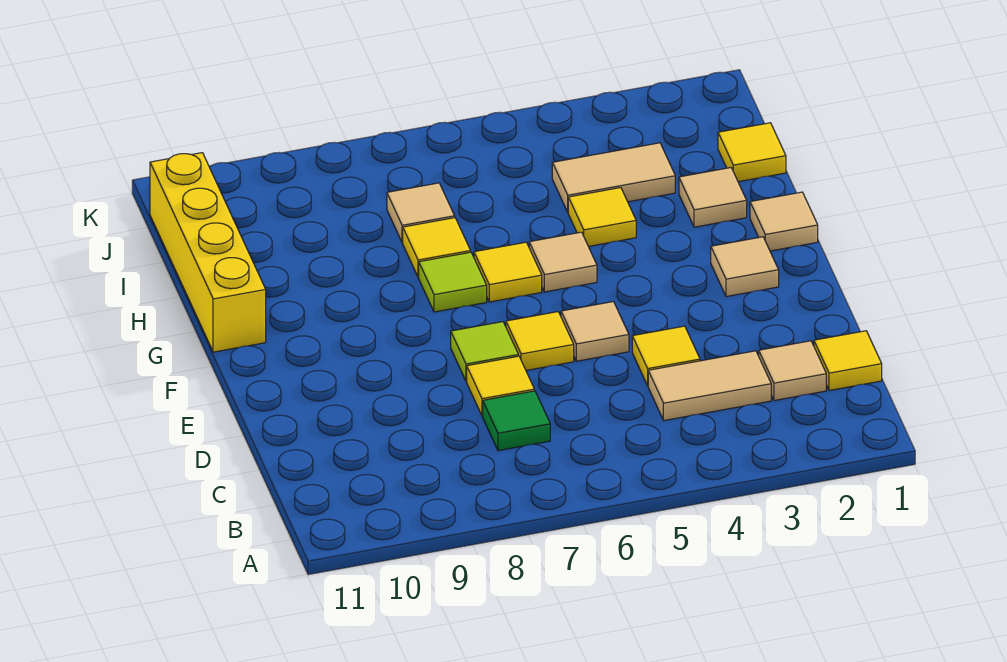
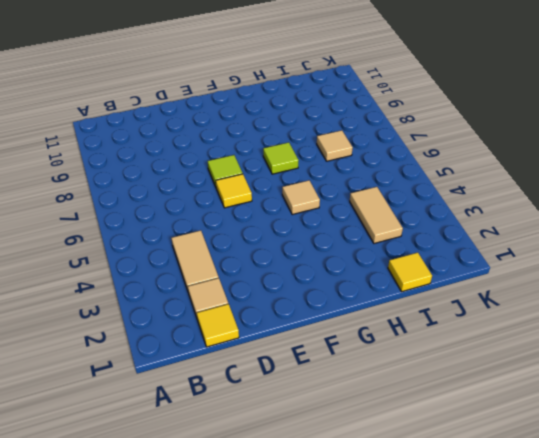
none -> green 1x1 tile [483,391,550,451]
none -> yellow 1x1 tile [632,326,700,386]
none -> yellow 1x1 tile [467,356,534,416]

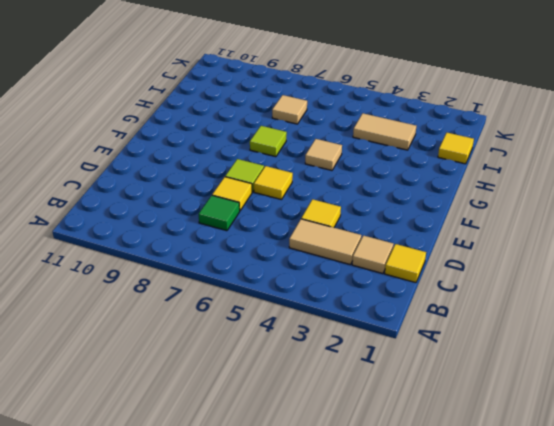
none -> tan 1x1 tile [561,302,629,361]
none -> tan 1x1 tile [711,237,779,297]
none -> tan 1x1 tile [750,192,818,251]

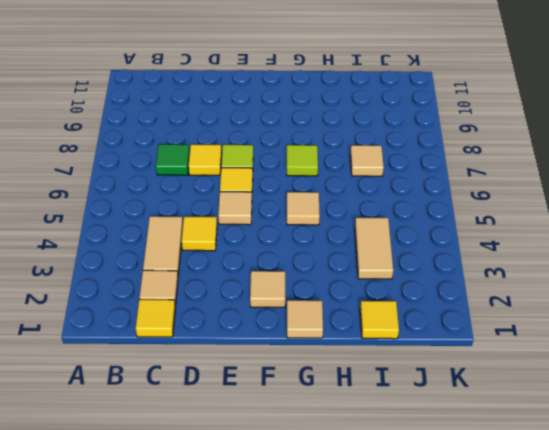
none -> yellow 1x1 tile [474,242,542,302]
none -> yellow 1x4 brick [150,153,266,352]
none -> tan 1x1 tile [679,168,747,227]

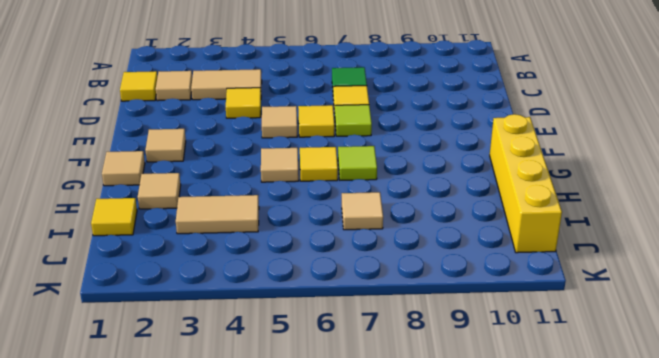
none -> yellow 1x1 tile [568,188,636,246]
none -> yellow 1x1 tile [403,218,471,277]

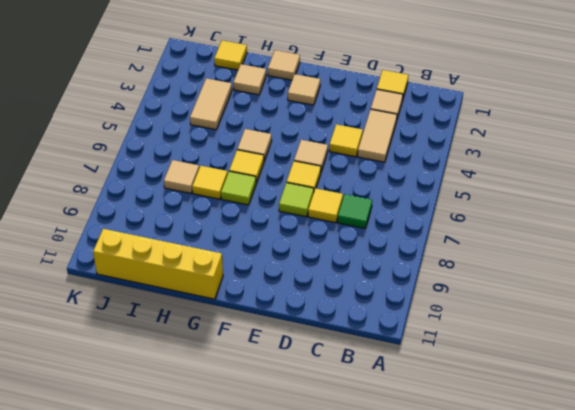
none -> yellow 1x1 tile [568,188,636,246]

